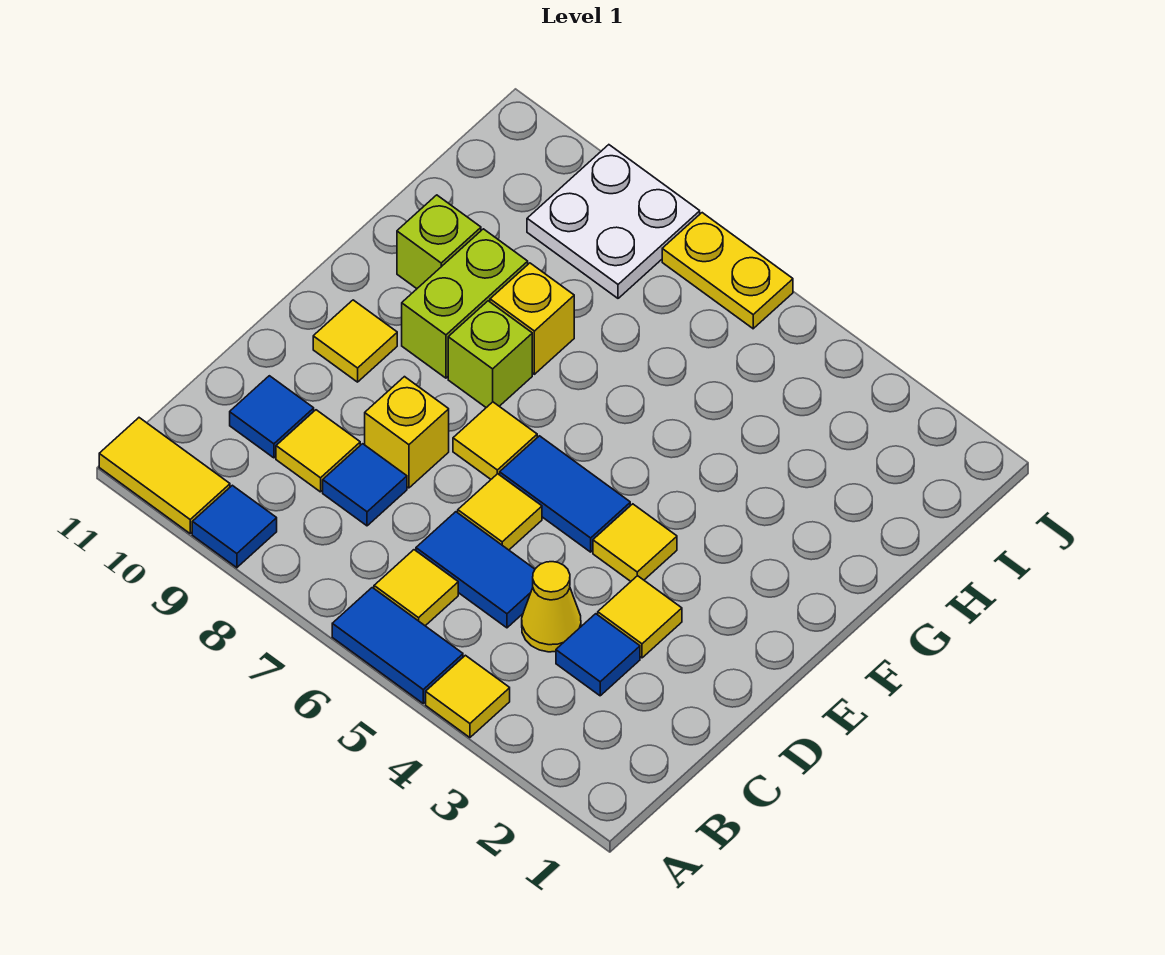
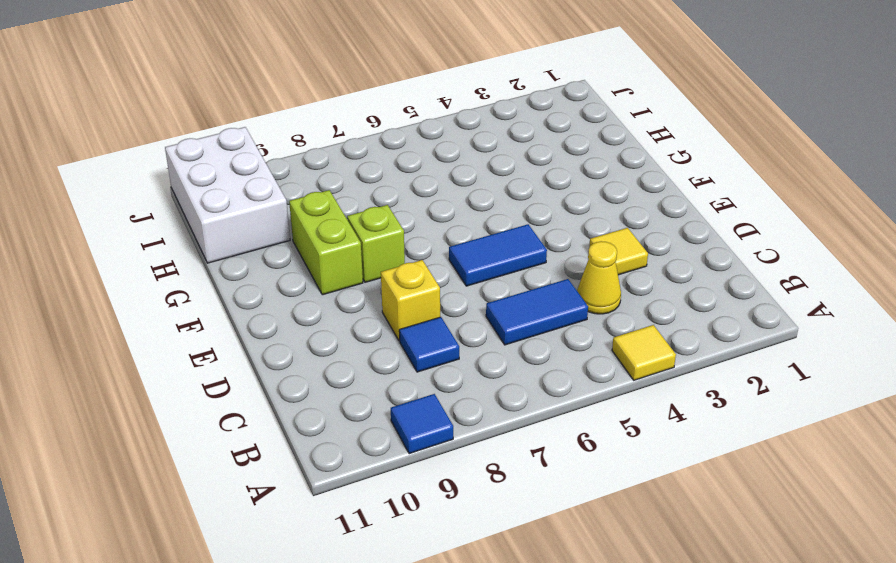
white 2x3 brick [165,127,290,263] -> none
none -> blue 1x2 tile [332,588,463,703]
none -> yellow 1x2 tile [99,418,230,533]
none -> yellow 1x1 tile [374,550,458,626]

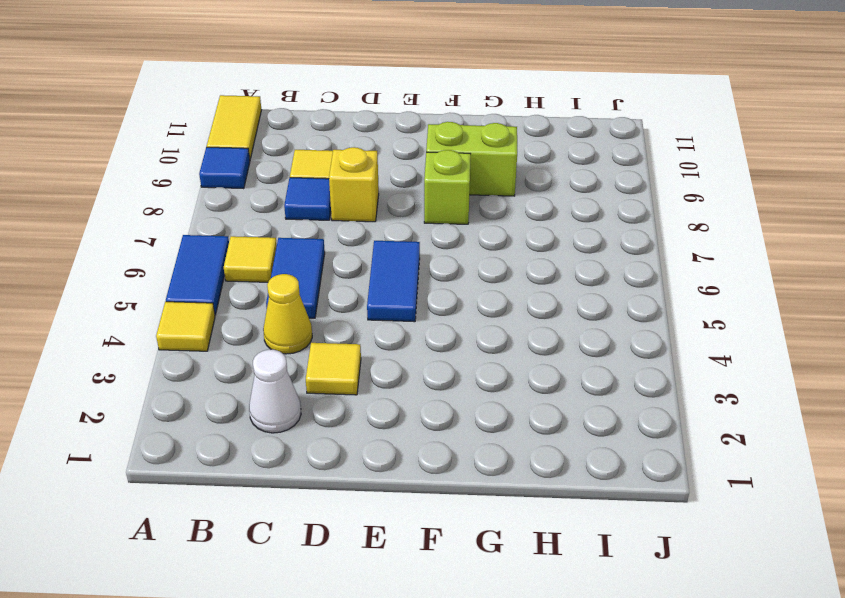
white 1x1 cone [249,350,301,433] -> none
none -> blue 1x1 tile [556,614,640,696]
none -> blue 1x1 tile [230,376,314,458]
none -> yellow 1x1 tile [458,474,542,550]

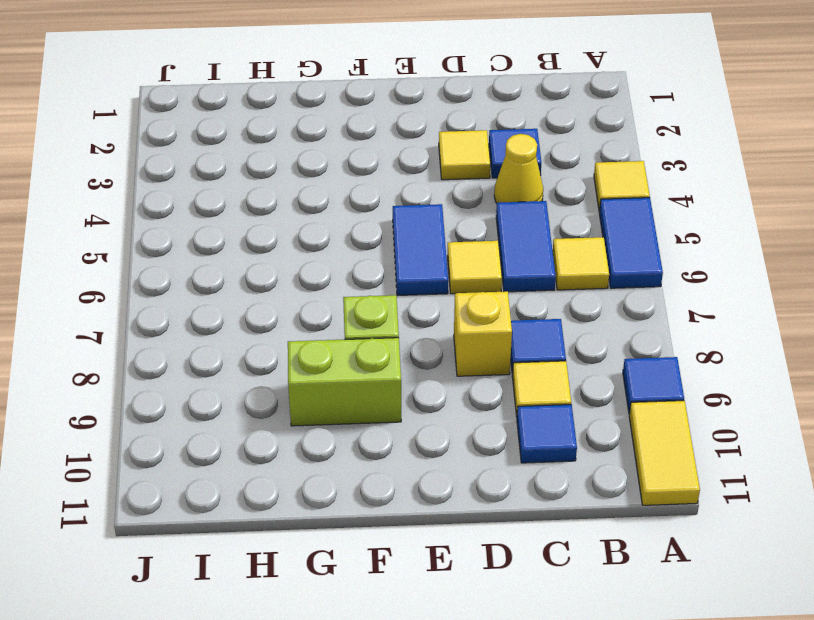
none -> yellow 1x1 tile [593,504,677,581]
none -> yellow 1x1 tile [453,402,537,479]
none -> yellow 1x1 tile [313,300,397,382]

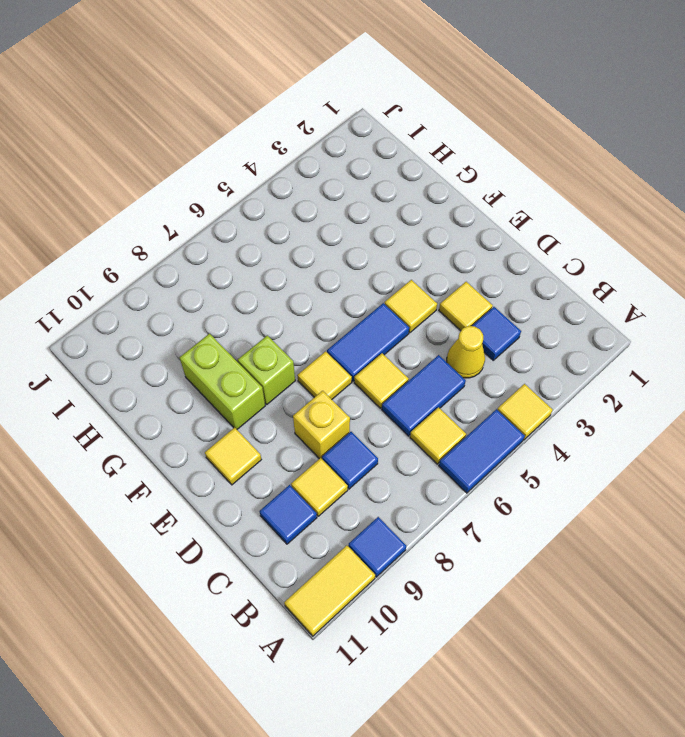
none -> yellow 1x1 brick [490,263,574,374]
none -> lime 1x1 brick [397,195,481,289]
none -> white 2x2 plate [527,145,700,298]

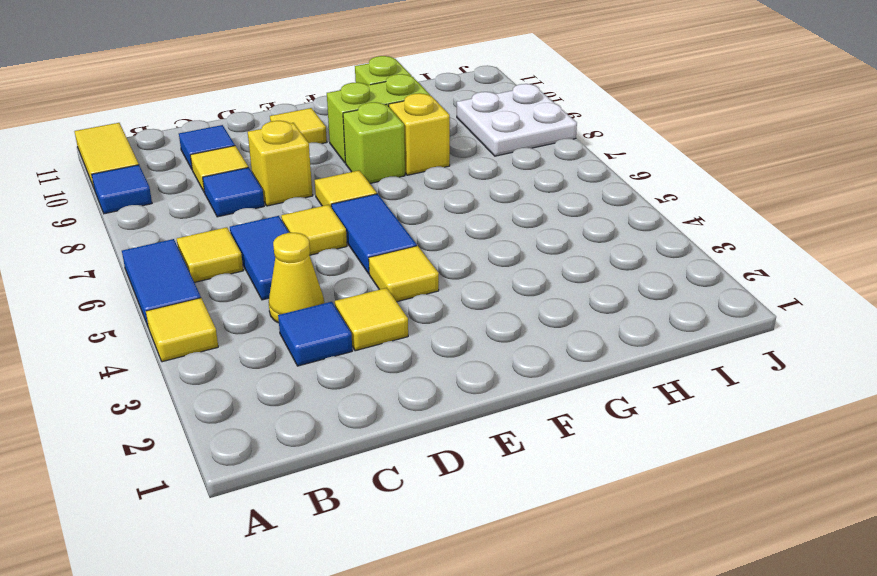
none -> yellow 1x2 plate [662,213,793,329]

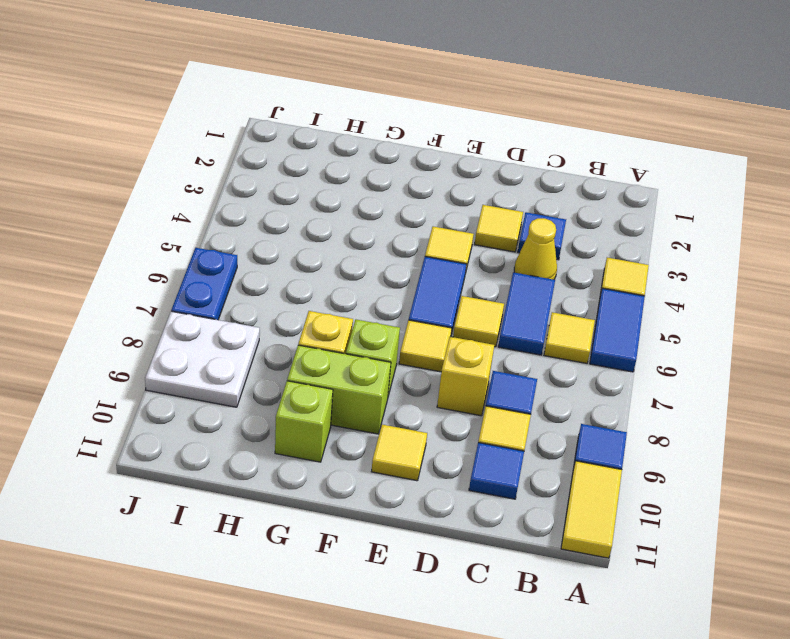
blue 1x2 plate [171,248,237,320] -> yellow 1x2 plate [662,213,793,329]

